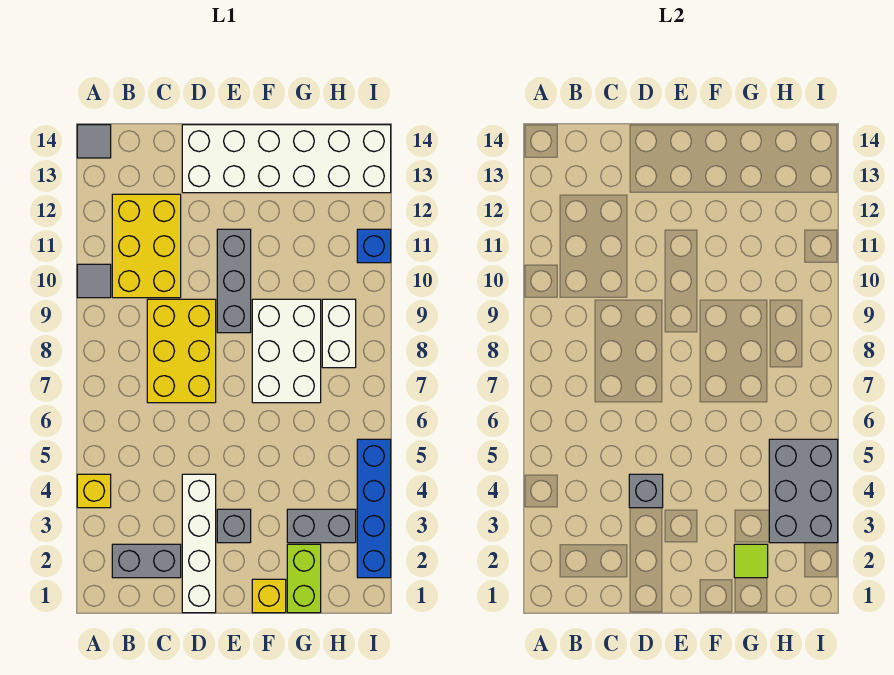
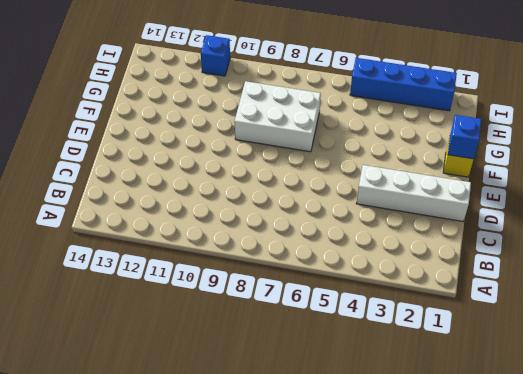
blue 1x1 brick [448,115,481,159] -> none
none -> yellow 1x1 brick [77,474,111,508]
none -> grey 1x1 tile [77,264,111,298]
none -> grey 1x1 tile [77,125,111,158]

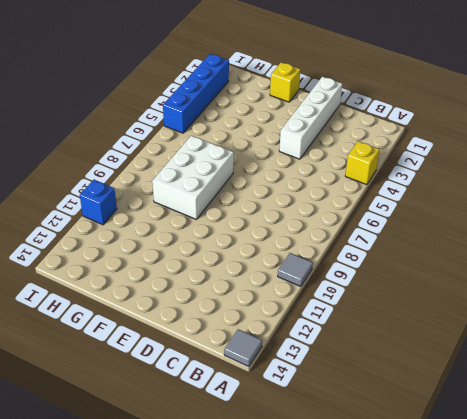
none -> grey 1x2 brick [112,544,181,578]
none -> yellow 2x3 brick [112,194,181,298]
none -> yellow 2x3 brick [147,299,216,403]

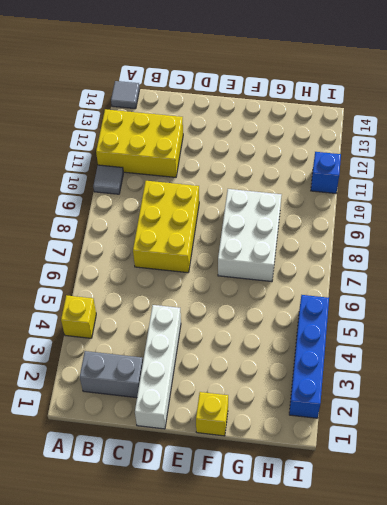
yellow 2x3 brick [96,109,183,177] -> yellow 2x3 brick turned to [112,194,181,298]
none -> white 2x6 brick [182,125,391,193]
none -> grey 1x1 brick [217,509,251,543]
none -> grey 1x3 brick [217,229,251,333]

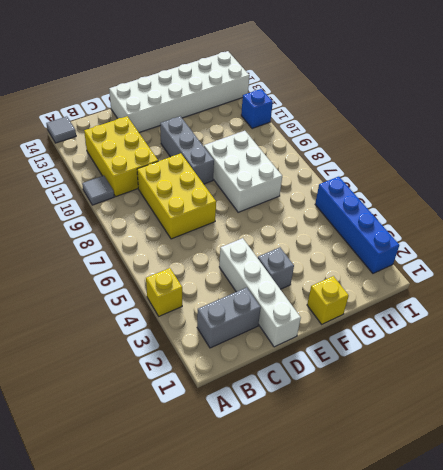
none -> lime 1x2 brick [287,544,321,613]
none -> grey 1x2 brick [287,509,356,543]
none -> white 1x2 brick [322,299,356,368]

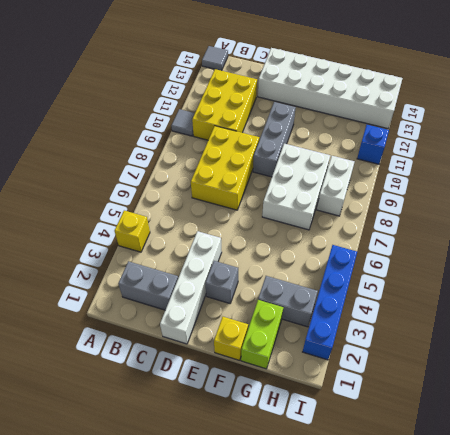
none -> grey 1x1 brick [629,474,663,508]
none -> lime 1x1 tile [734,544,768,578]
none -> grey 2x3 brick [769,439,838,543]

